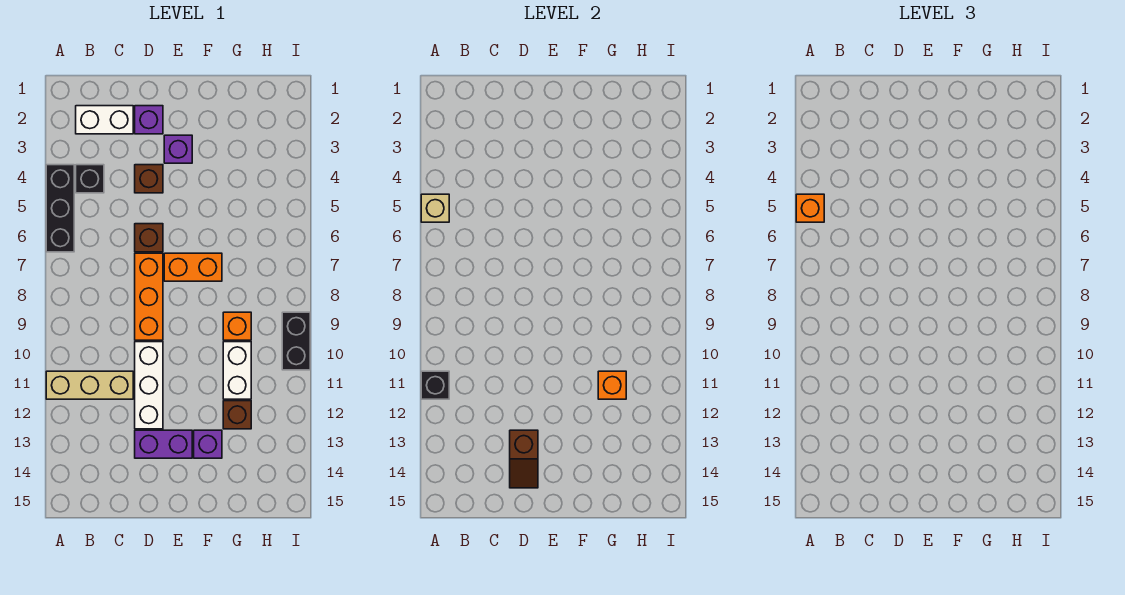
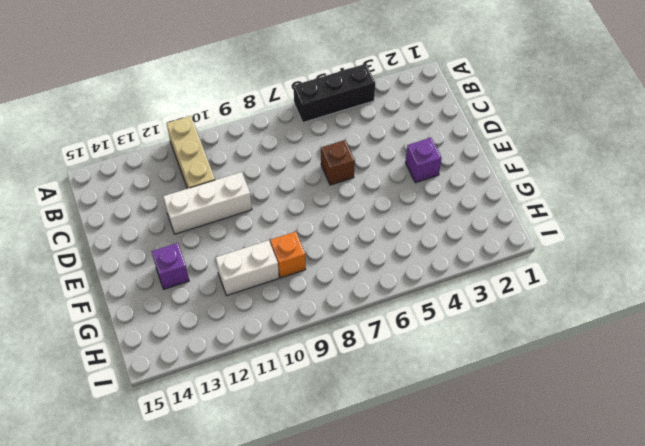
none -> white 1x2 brick [76,106,133,134]
none -> black 1x1 brick [76,165,104,193]
none -> purple 1x1 brick [135,106,163,134]

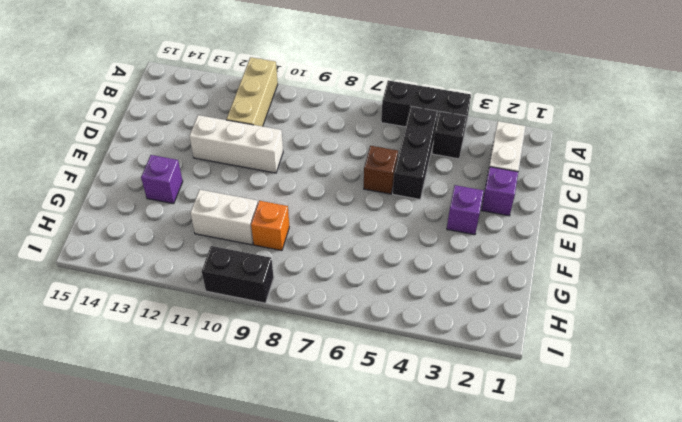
black 1x3 brick [393,106,438,199] -> none
none -> brown 1x1 brick [135,165,163,193]
none -> orange 1x3 brick [135,253,163,340]
none -> purple 1x2 brick [135,430,192,458]

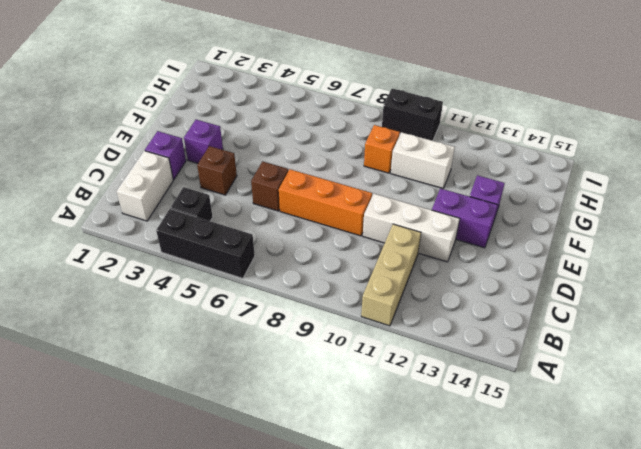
purple 1x2 brick [432,188,497,248] -> purple 1x2 brick turned to [135,430,192,458]
none -> orange 1x2 brick [164,253,222,281]
none -> brown 1x1 brick [223,401,251,429]
none -> tan 1x1 brick [421,194,449,222]

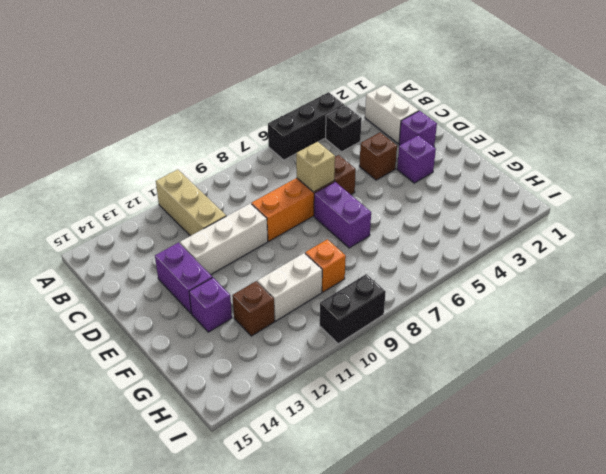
tan 1x1 brick [296,142,335,192] -> tan 1x1 brick moved to [421,194,449,222]
purple 1x2 brick [314,182,371,248] -> orange 1x2 brick [164,253,222,281]
none -> black 1x1 brick [421,371,449,399]
none -> brown 1x2 slope [510,430,538,488]
none -> orange 1x1 brick [598,371,626,399]

